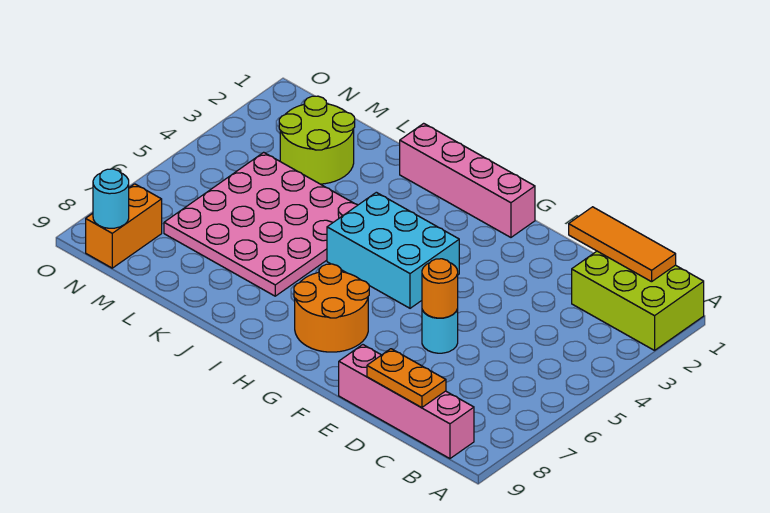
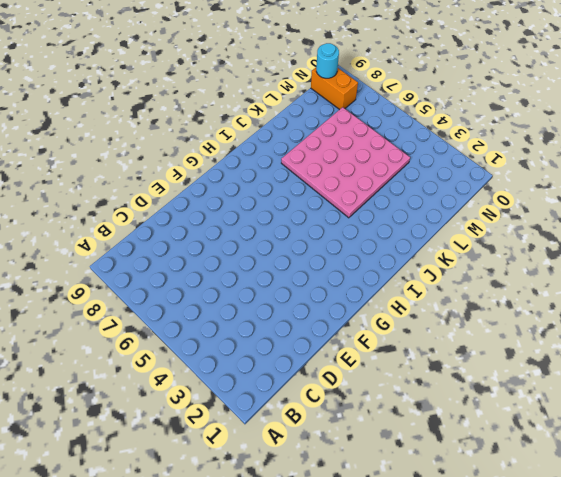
none -> lime 2x3 brick [572,251,704,350]
none -> pink 1x4 brick [339,345,474,459]
none -> cyan 1x1 round brick [422,309,458,353]

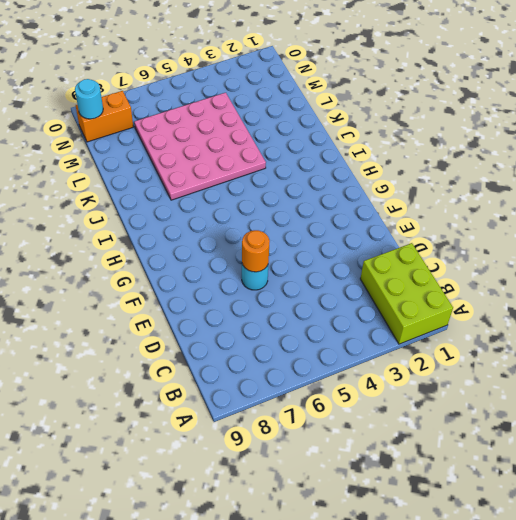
none -> pink 1x4 brick [339,345,474,459]
none -> pink 1x4 brick [400,123,535,237]
none -> cyan 2x3 brick [327,192,459,308]

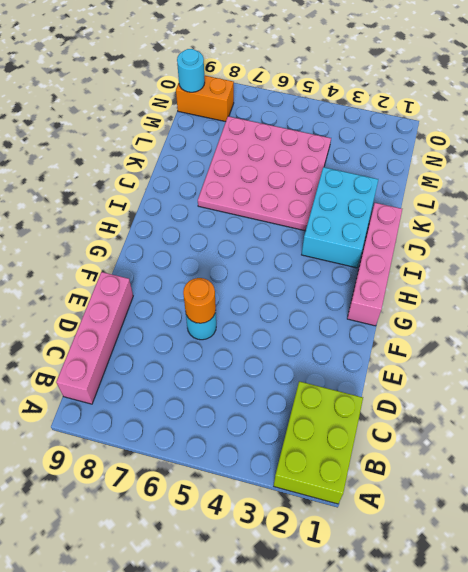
cyan 2x3 brick [302,167,378,268] -> cyan 2x3 brick moved to [327,192,459,308]
none -> orange 2x2 round brick [294,264,369,352]
none -> lime 2x2 round brick [279,96,355,184]
none -> orange 1x3 tile [569,207,676,282]

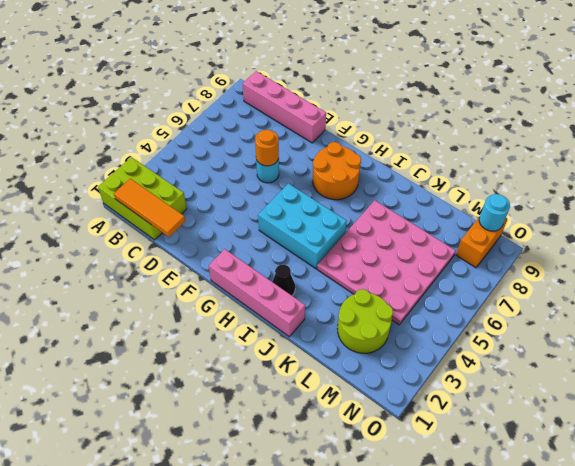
black 1x1 cone [272,265,295,296] -> none
none -> orange 1x2 plate [367,349,446,408]

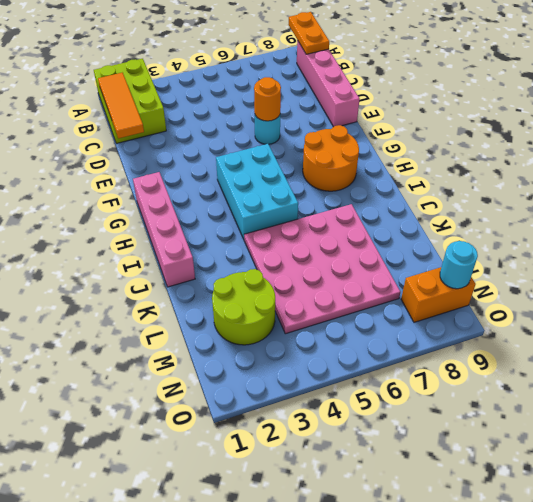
orange 1x2 plate [289,12,329,54] -> orange 1x2 plate moved to [367,349,446,408]

